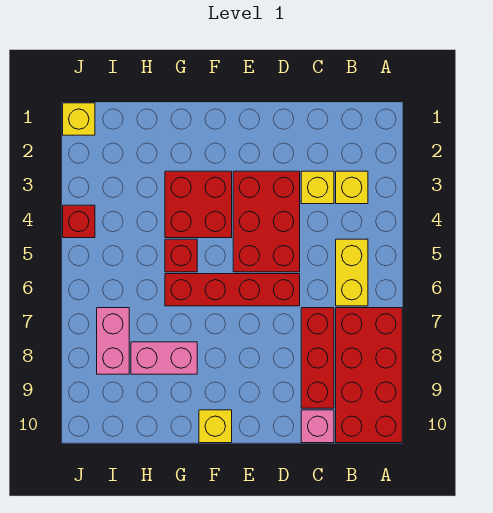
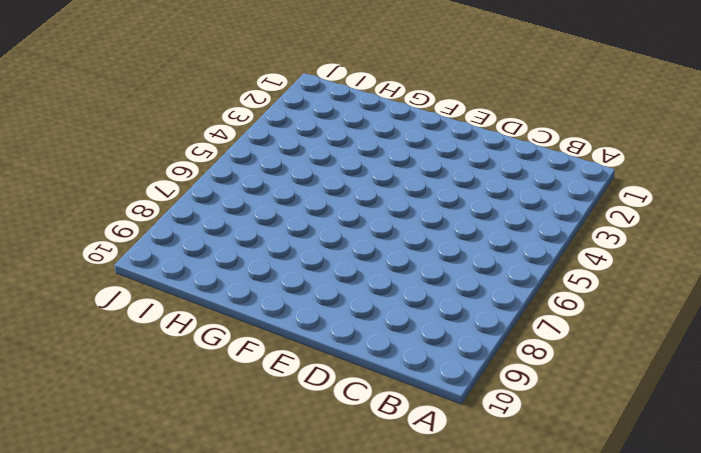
none -> red 2x4 brick [336,308,402,443]
none -> yellow 1x1 brick [336,171,368,204]
none -> yellow 1x2 brick [336,239,368,306]

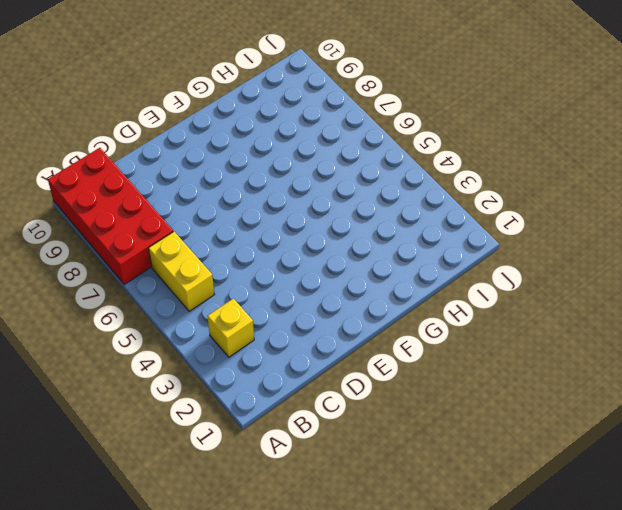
none -> yellow 1x1 brick [301,171,334,204]
none -> red 1x3 brick [301,308,334,408]
none -> pink 1x1 brick [301,410,334,443]

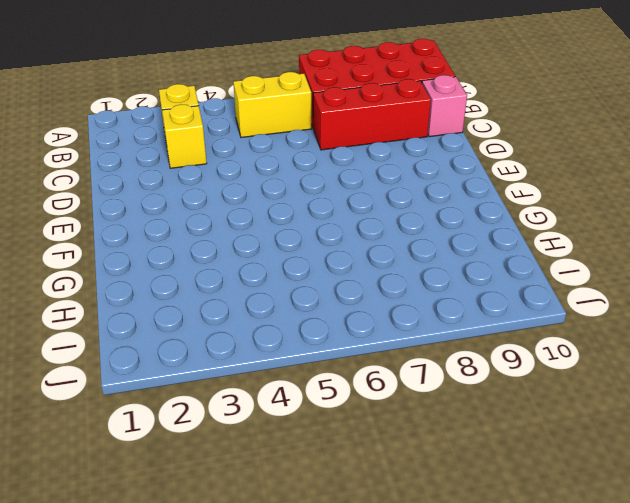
none -> red 2x3 brick [233,171,300,272]
none -> red 1x4 brick [165,274,300,306]
none -> red 2x2 brick [165,171,232,238]

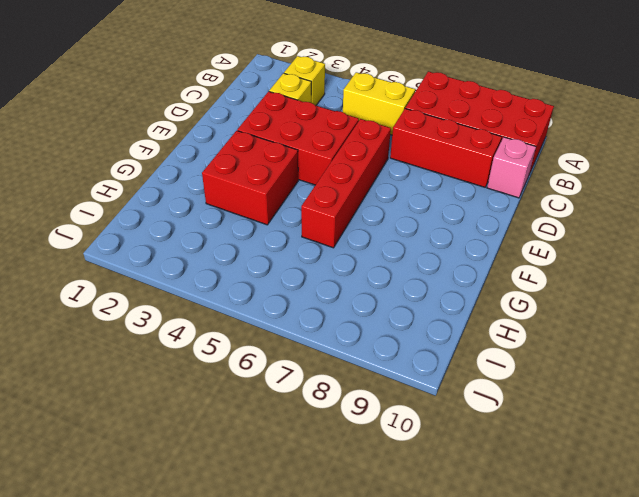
none -> yellow 1x1 brick [199,410,232,443]
none -> red 1x1 brick [165,239,197,272]
none -> pink 1x2 brick [131,342,197,374]

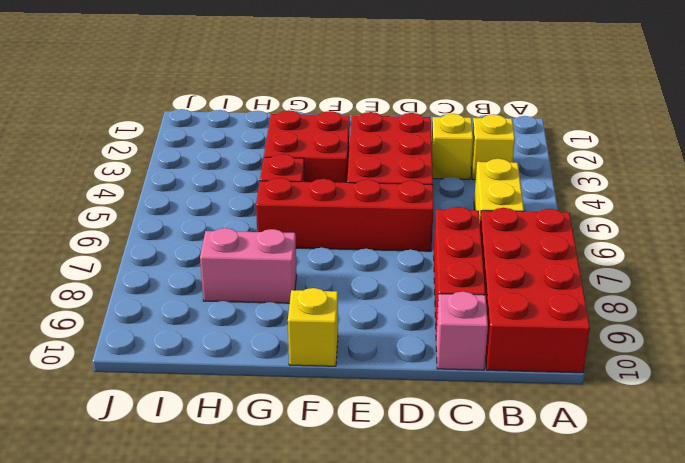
none -> pink 1x2 brick [97,308,129,374]
none -> yellow 1x1 brick [63,103,95,135]
none -> red 1x1 brick [63,205,95,238]

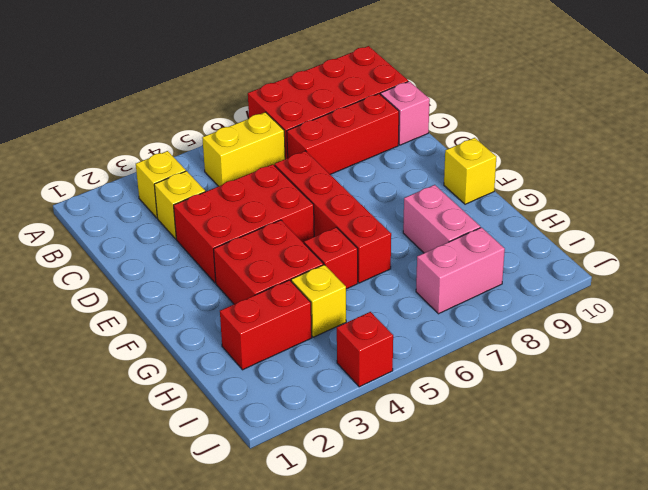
red 1x2 brick [220,280,312,370] -> none
yellow 1x1 brick [291,265,346,337] -> yellow 1x1 brick moved to [63,103,95,135]

